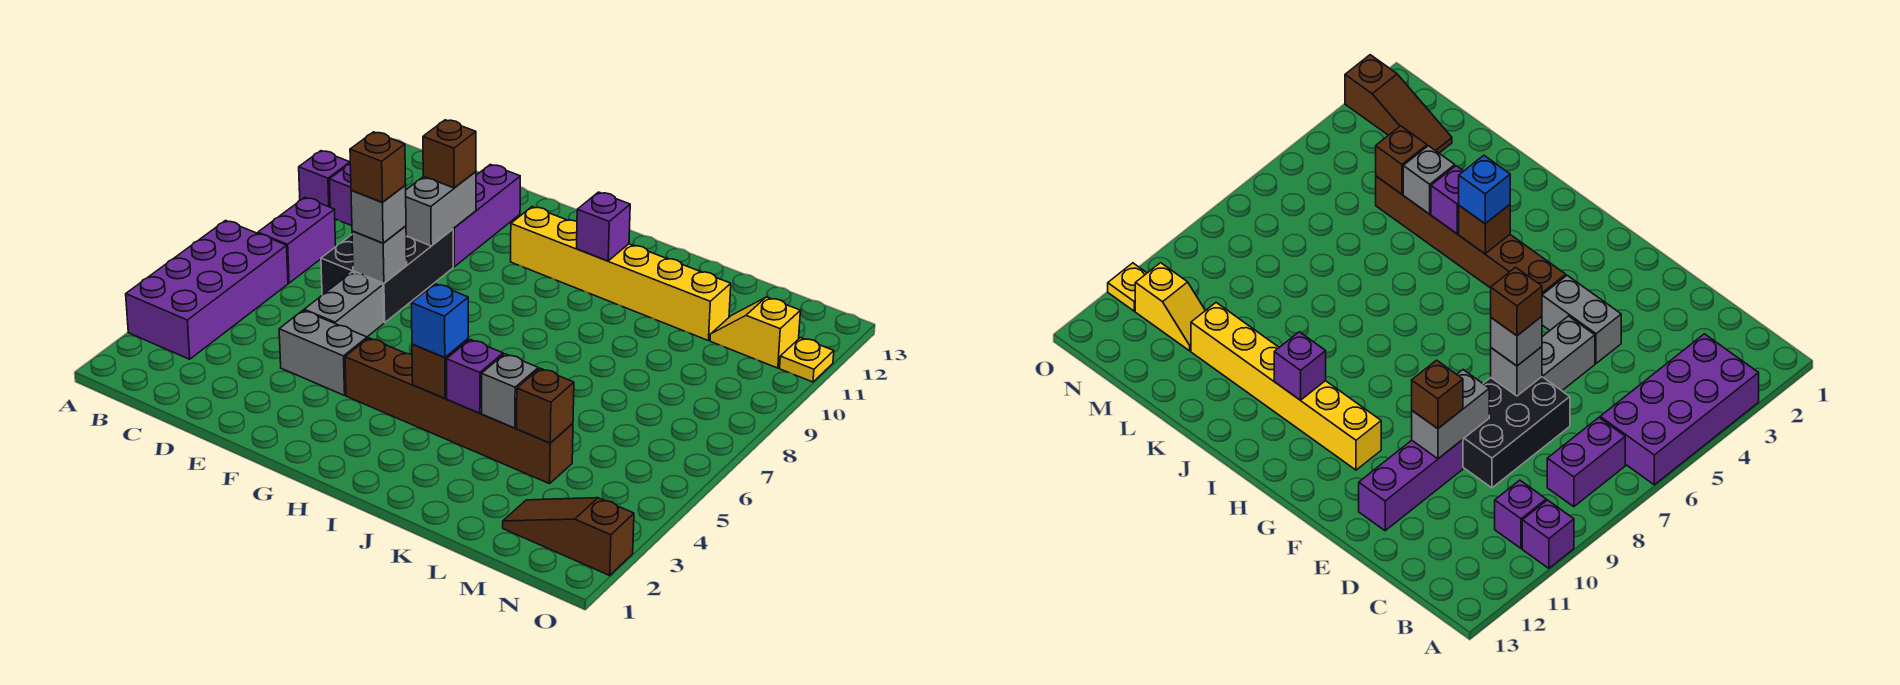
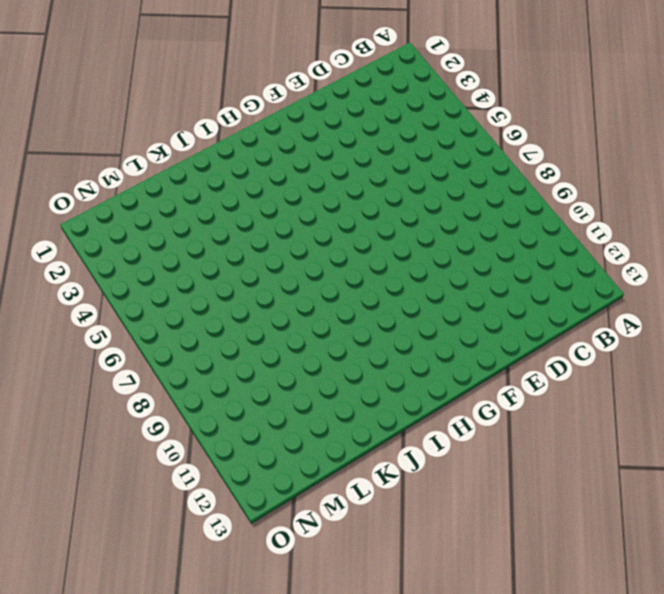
none -> purple 2x4 brick [126,220,288,359]
none -> purple 1x1 brick [299,151,350,207]
none -> purple 1x2 brick [258,197,336,283]

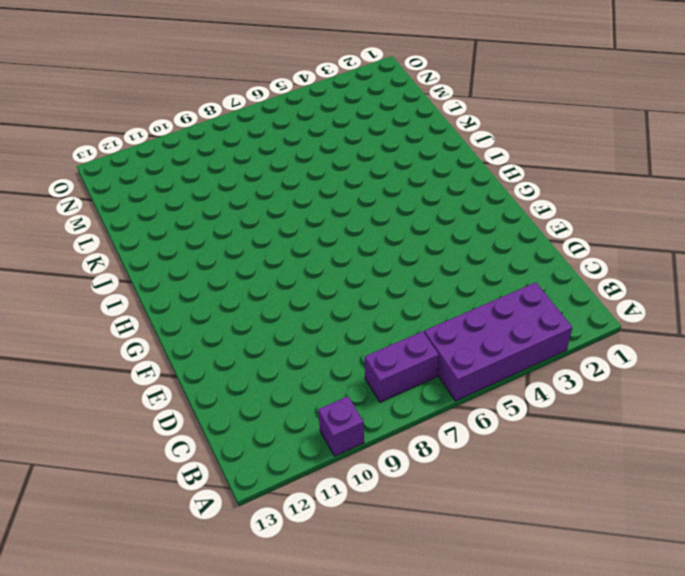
none -> purple 1x1 brick [329,164,352,226]
none -> black 2x3 brick [321,229,453,323]
none -> grey 1x2 brick [279,310,367,395]

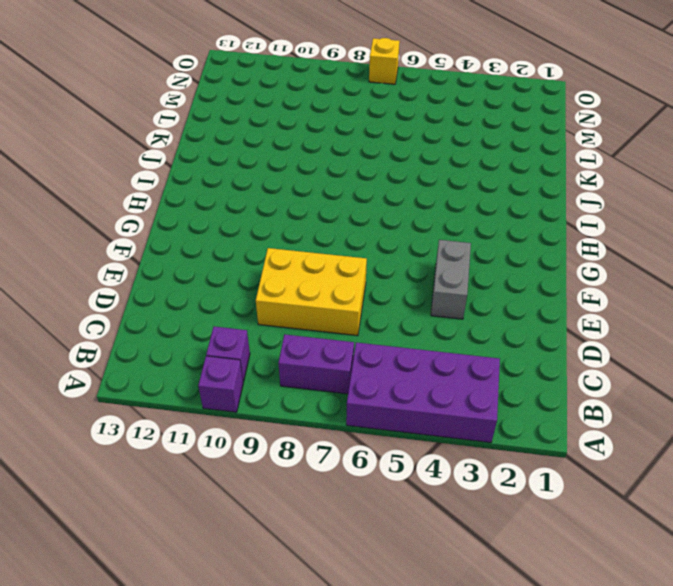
yellow 2x3 brick [256,248,367,336] -> black 2x3 brick [321,229,453,323]
yellow 1x1 brick [369,38,400,84] -> none
none -> grey 1x2 brick [304,272,384,337]
none -> purple 1x3 brick [453,164,520,267]
none -> brown 1x6 brick [345,338,573,484]

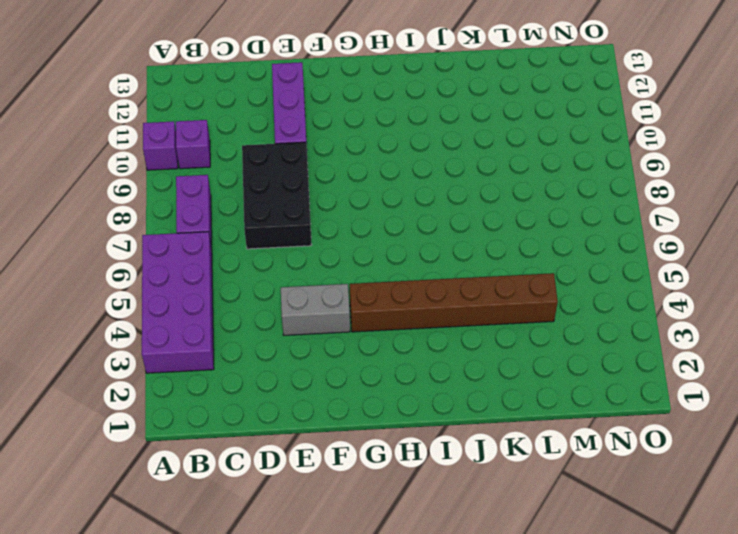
none -> grey 1x2 brick [304,272,384,337]
none -> yellow 1x6 brick [511,207,731,341]
none -> brown 1x3 slope [503,498,634,575]

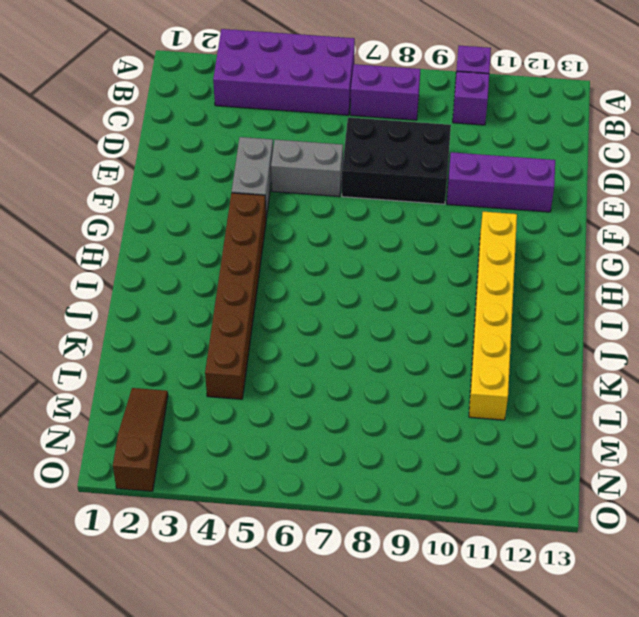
none -> yellow 1x2 slope [710,297,800,368]
none -> yellow 1x1 plate [780,338,834,382]
none -> grey 1x1 brick [352,226,407,283]

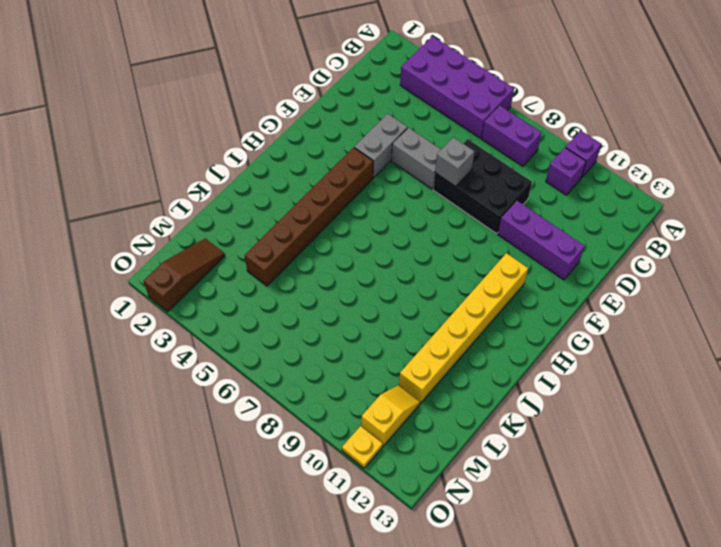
none -> grey 1x2 brick [406,172,476,246]
none -> brown 1x1 brick [412,339,468,399]
none -> purple 1x1 brick [577,192,630,261]

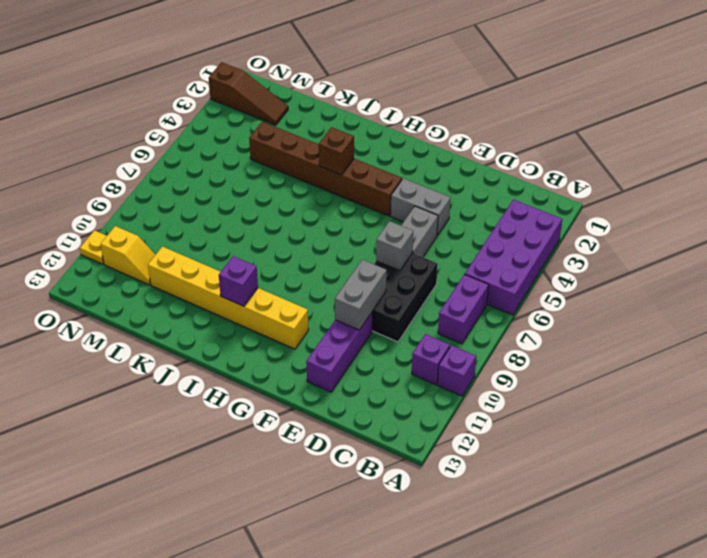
none -> purple 1x1 brick [447,339,503,413]
none -> grey 1x1 brick [482,354,538,428]
none -> brown 1x1 brick [517,368,574,443]

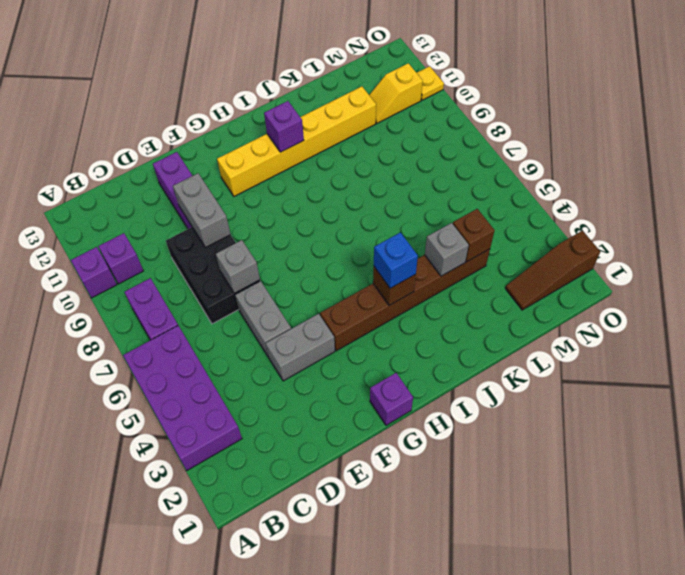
purple 1x1 brick [370,373,413,425] -> purple 1x1 brick moved to [447,339,503,413]
none -> grey 1x1 brick [351,186,406,243]
none -> brown 1x1 brick [423,120,476,188]
none -> brown 1x1 brick [350,132,406,202]

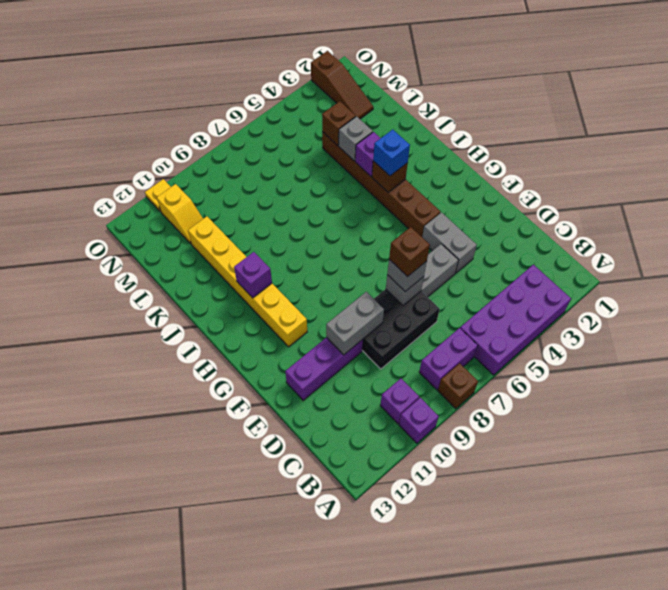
brown 1x1 brick [438,363,478,409] -> brown 1x1 brick moved to [423,120,476,188]

